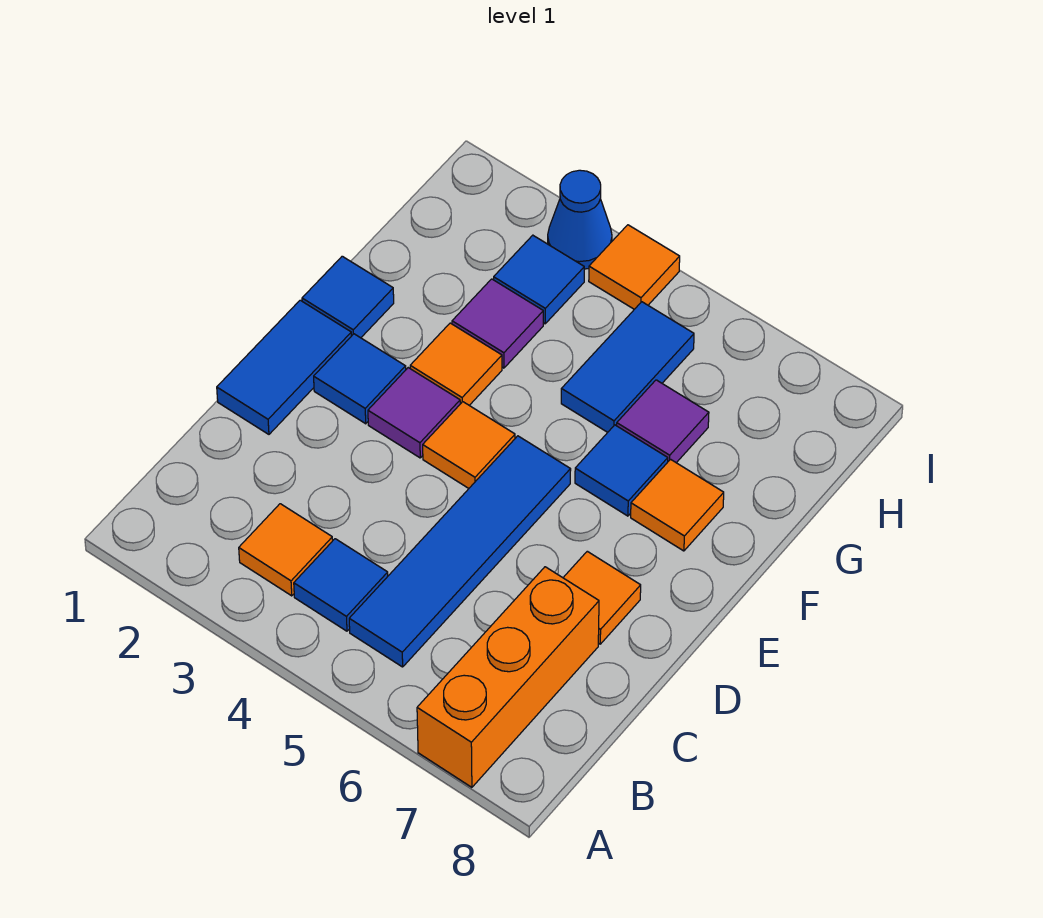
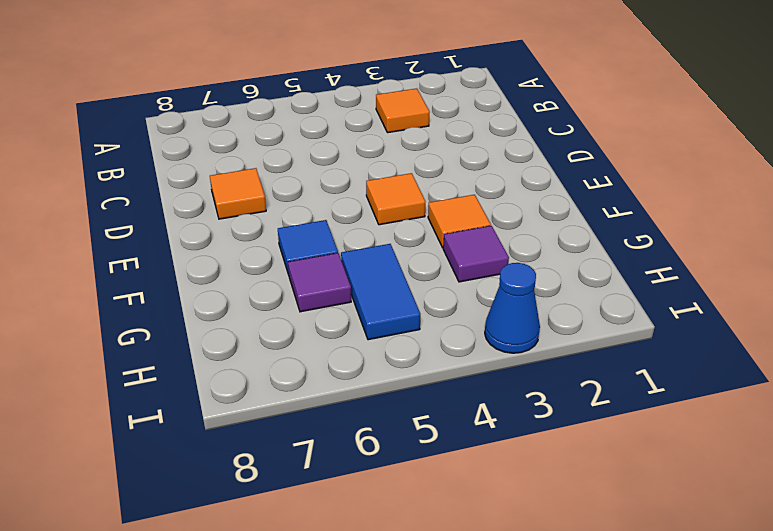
none -> orange 1x3 brick [417,567,599,787]
none -> blue 1x1 tile [294,539,388,631]
none -> blue 1x4 tile [349,436,571,667]

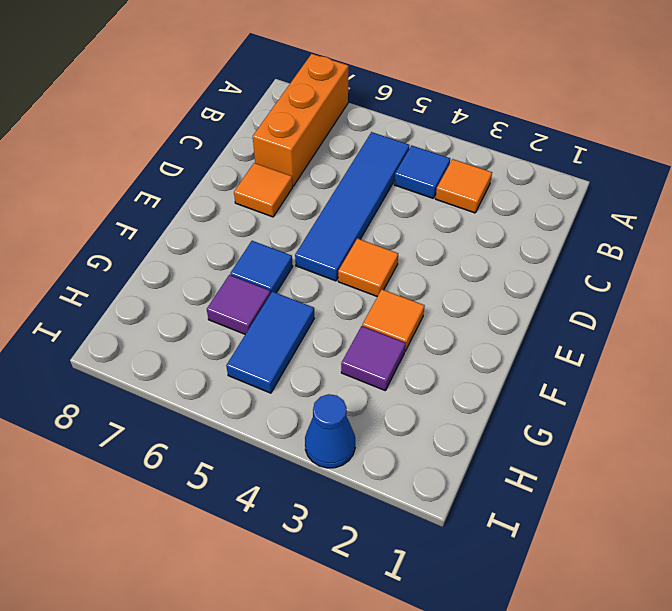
none -> blue 1x2 tile [217,300,351,434]
none -> blue 1x1 tile [314,334,406,424]
none -> purple 1x1 tile [368,368,460,458]

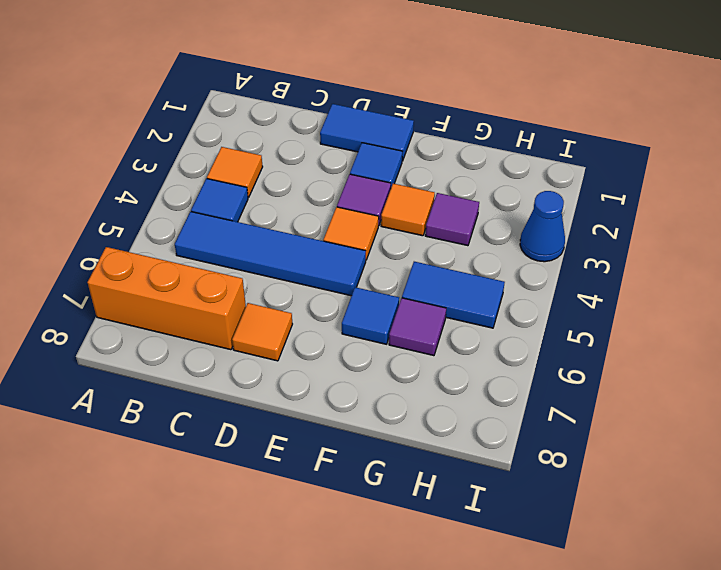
none -> blue 1x1 tile [302,256,394,338]
none -> orange 1x1 tile [631,459,724,551]
none -> blue 1x1 tile [494,235,584,324]

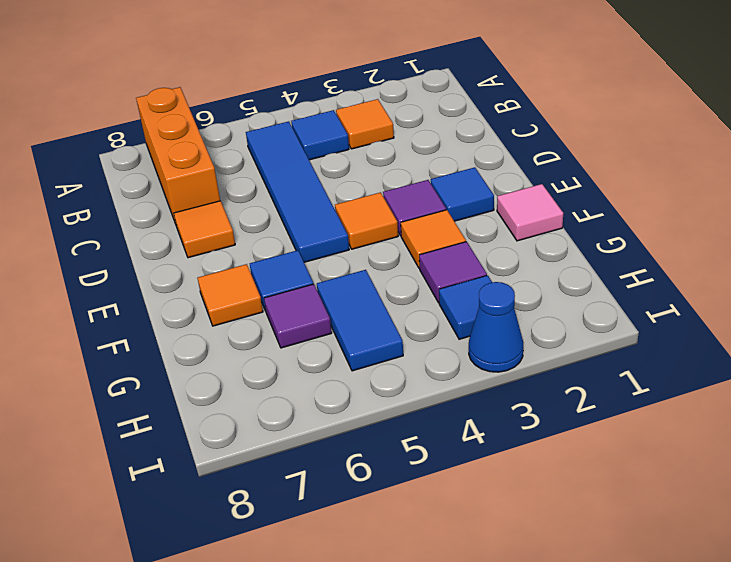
pink 1x1 tile [497,184,563,241] -> blue 1x1 tile [302,256,394,338]
none -> blue 1x2 tile [217,300,351,434]
none -> orange 1x1 tile [589,225,680,309]

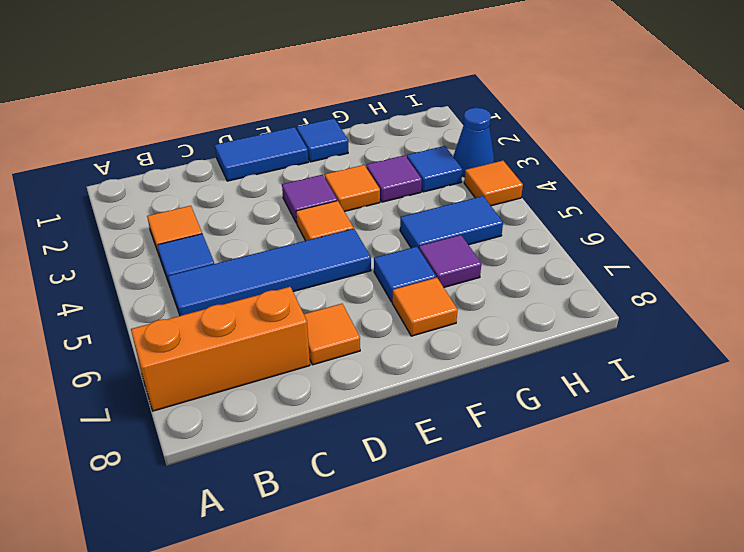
none -> blue 1x1 tile [314,334,406,424]

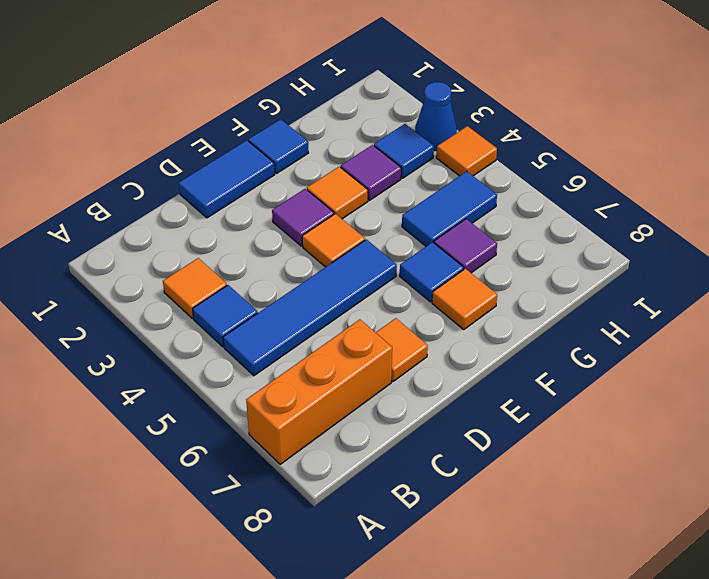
none -> blue 1x1 tile [314,334,406,424]

